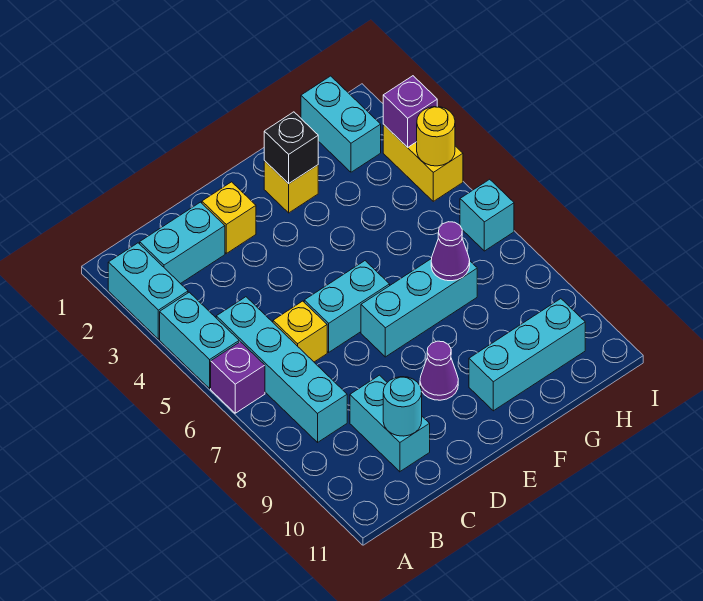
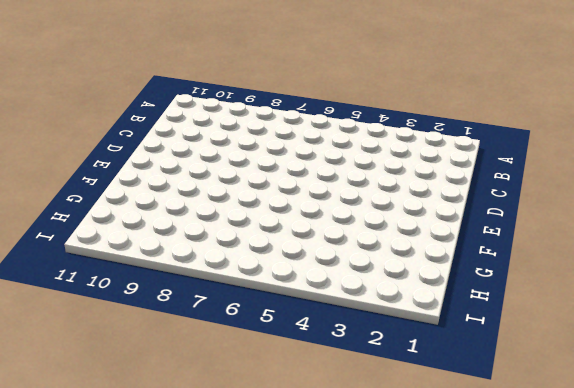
none -> cyan 1x2 brick [108,243,188,339]
none -> cyan 1x2 brick [160,292,239,388]
none -> purple 1x1 brick [211,342,265,413]

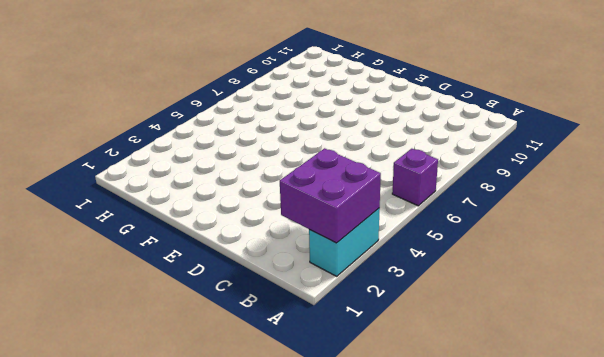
purple 2x2 brick [280,148,381,243] -> none
none -> cyan 1x2 brick [160,292,239,388]
none -> cyan 1x2 brick [140,202,225,284]
none -> cyan 1x4 brick [216,297,347,442]

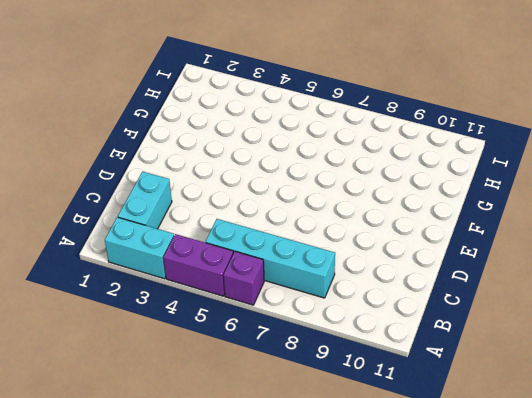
purple 1x2 brick [163,234,233,296] -> cyan 1x2 brick [160,292,239,388]
none -> yellow 1x1 brick [273,301,327,362]
none -> cyan 1x2 brick [350,375,430,472]
none -> yellow 1x1 brick [202,182,256,253]

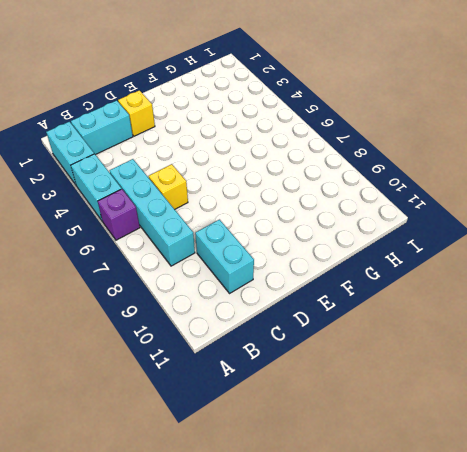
none -> cyan 1x2 brick [304,261,390,352]
none -> cyan 1x3 brick [361,259,477,357]
none -> purple 1x1 cone [420,341,458,400]

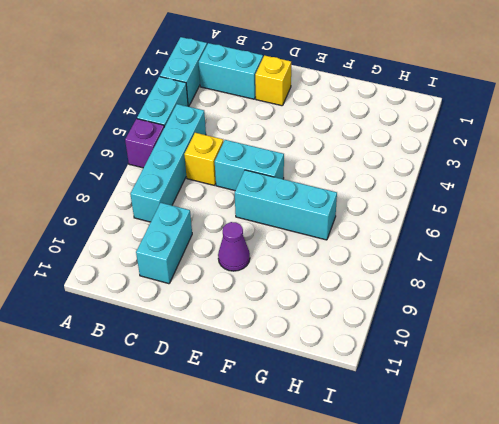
none -> yellow 1x1 brick [264,161,318,213]
none -> cyan 1x3 brick [469,299,585,411]
none -> cyan 1x2 brick [301,76,381,172]

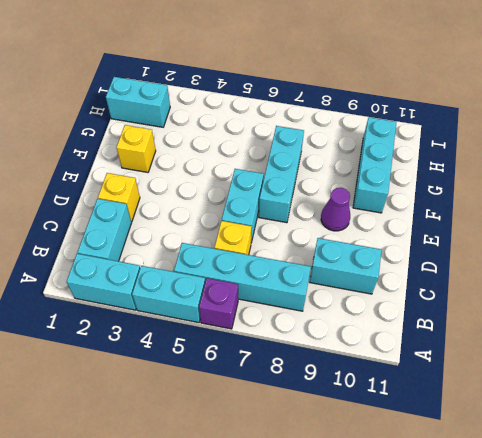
none -> yellow 1x2 brick [383,124,463,201]
none -> cyan 1x1 brick [460,179,514,251]
none -> cyan 1x1 round brick [383,377,422,436]

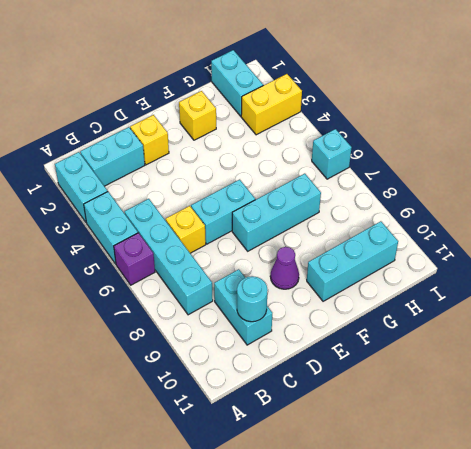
yellow 1x2 brick [241,74,302,135] -> yellow 1x2 brick turned to [383,124,463,201]
none -> black 1x1 brick [264,112,318,184]
none -> purple 1x1 cone [431,222,470,281]
none -> purple 1x1 brick [383,76,437,147]

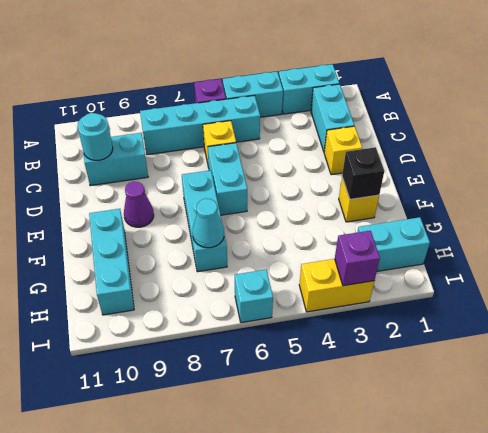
cyan 1x1 cone [193,199,224,248] -> purple 1x1 cone [431,222,470,281]
none -> yellow 1x1 round brick [417,107,455,166]

